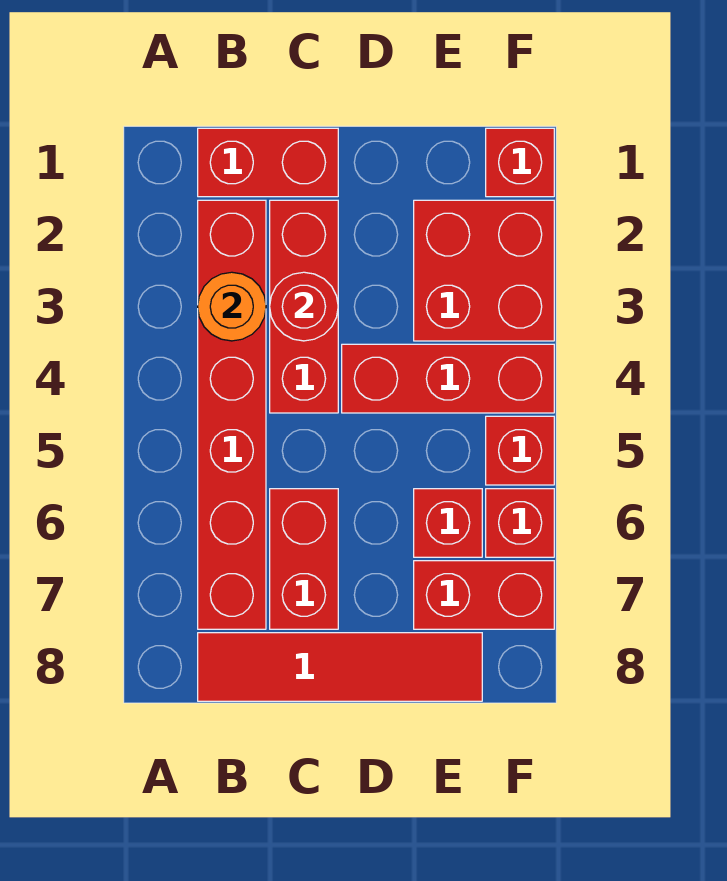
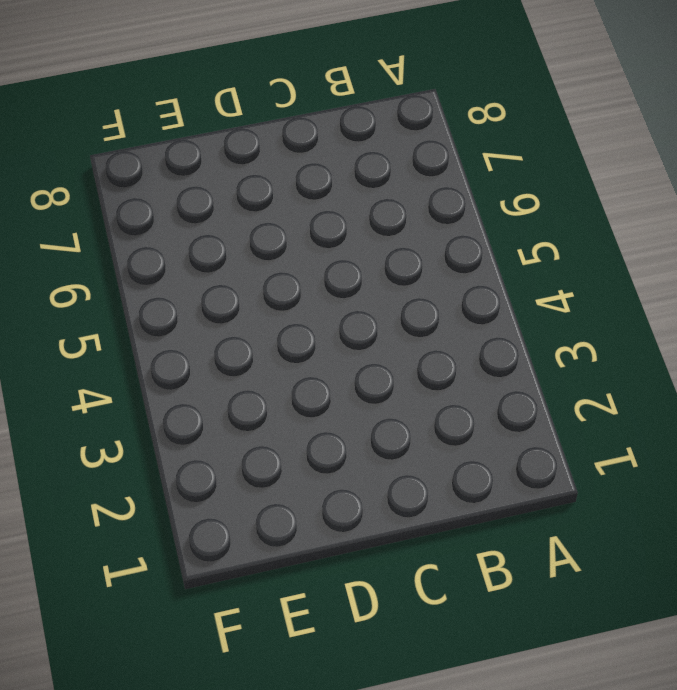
none -> red 1x2 brick [198,128,338,197]
none -> red 1x6 brick [198,200,266,629]
none -> red 1x4 tile [198,633,482,701]

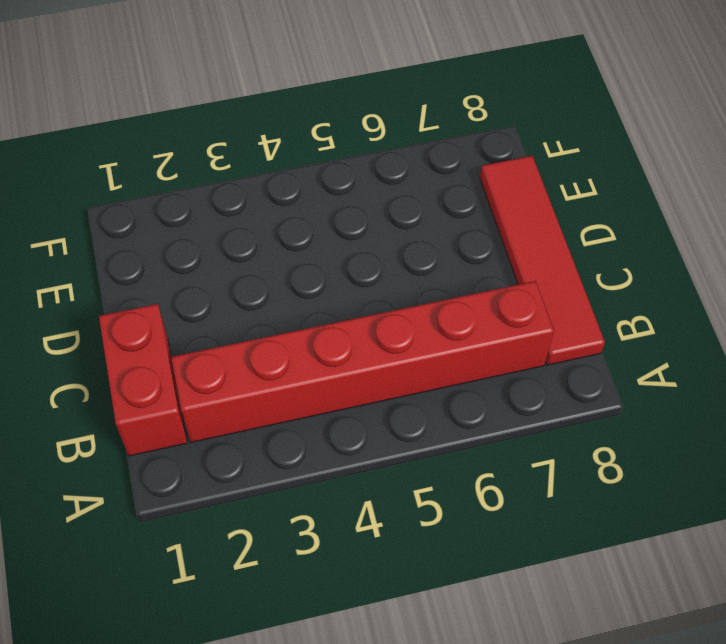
none -> red 1x3 brick [270,200,338,413]
none -> red 1x2 brick [270,489,338,629]
none -> red 1x3 brick [342,344,554,413]

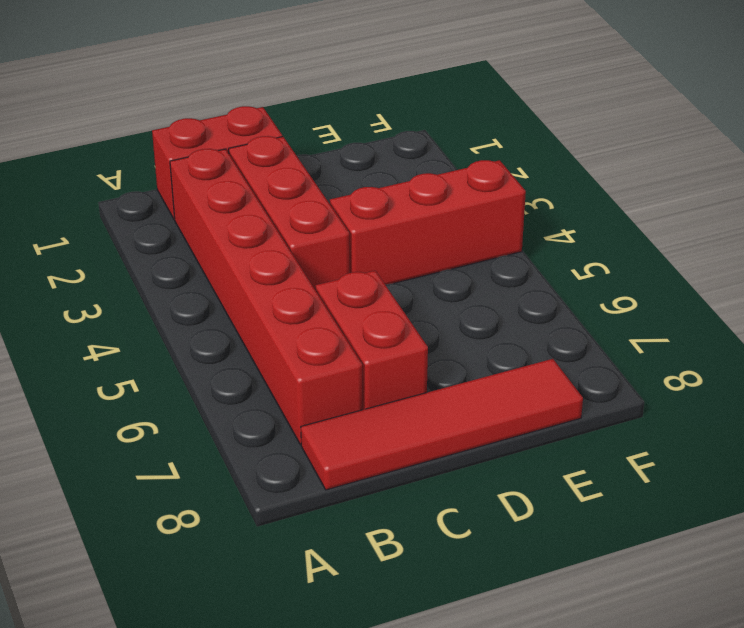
none -> red 2x2 brick [414,200,554,341]
none -> red 1x1 brick [414,489,482,557]
none -> red 1x2 brick [414,561,554,629]

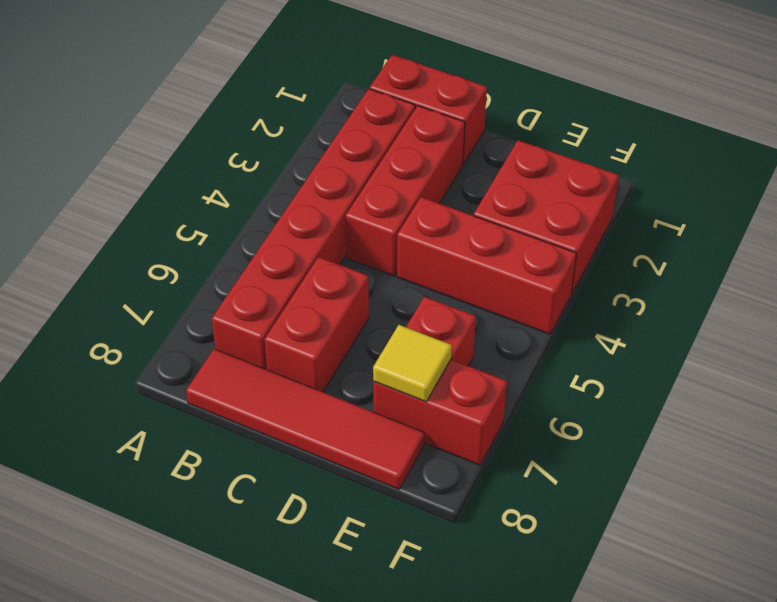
yellow 1x1 tile [373,325,452,402] -> none
none -> red 1x1 brick [486,128,554,197]
none -> red 1x1 brick [486,416,554,485]
none -> red 1x1 brick [486,489,554,557]

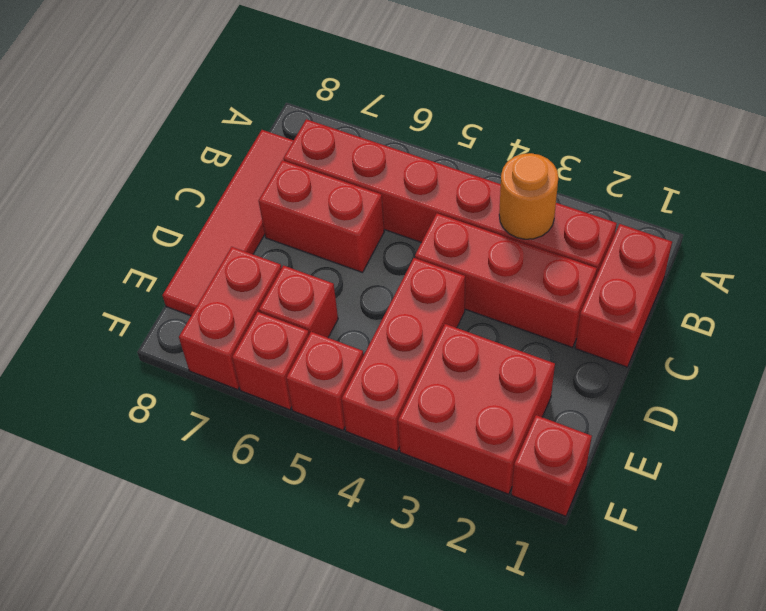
none -> red 1x1 round brick [270,272,338,341]

